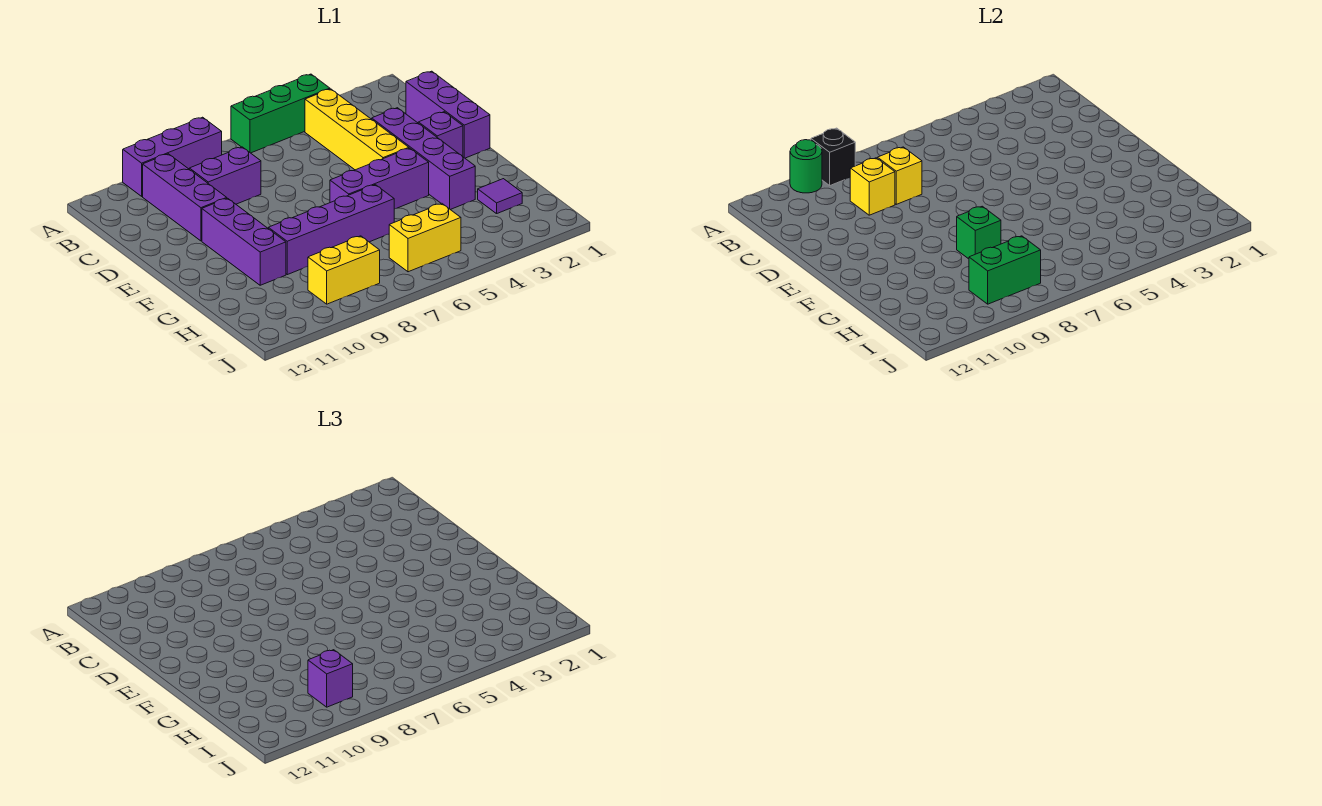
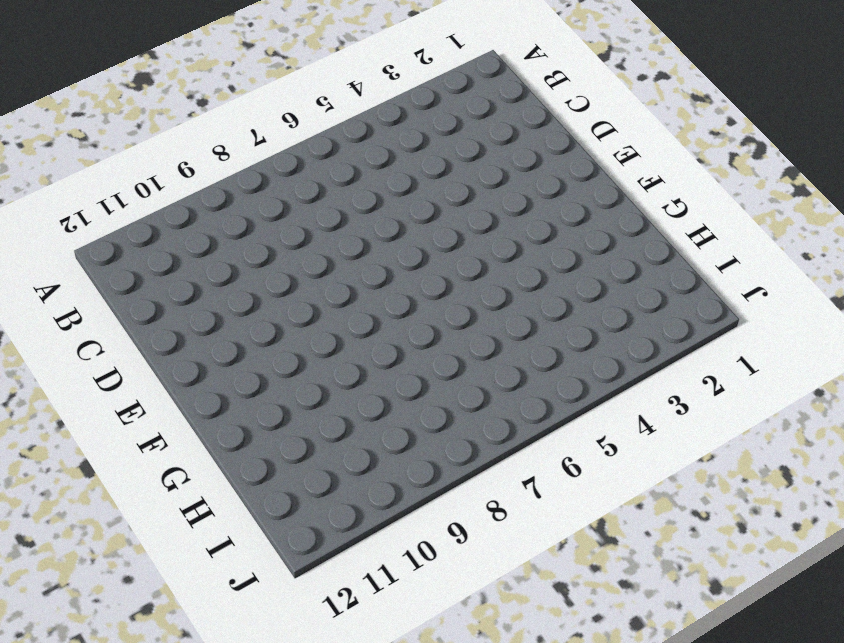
none -> green 1x3 brick [231,74,330,153]
none -> purple 1x3 brick [123,117,222,196]
none -> yellow 1x4 brick [305,89,409,170]

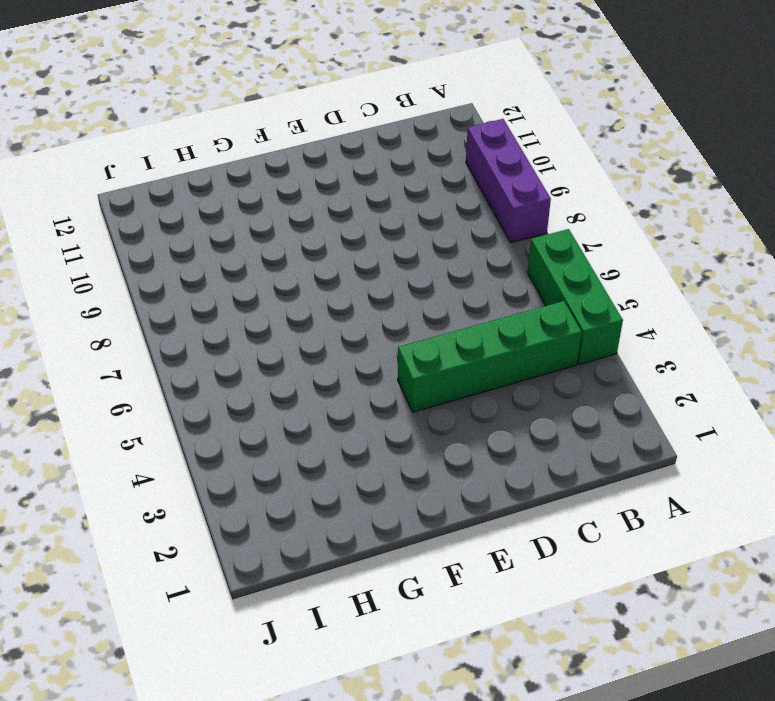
green 1x4 brick [398,301,582,412] -> yellow 1x4 brick [305,89,409,170]
none -> purple 1x3 brick [143,154,227,241]
none -> purple 1x3 brick [406,71,490,158]
none -> purple 1x2 brick [189,147,261,204]

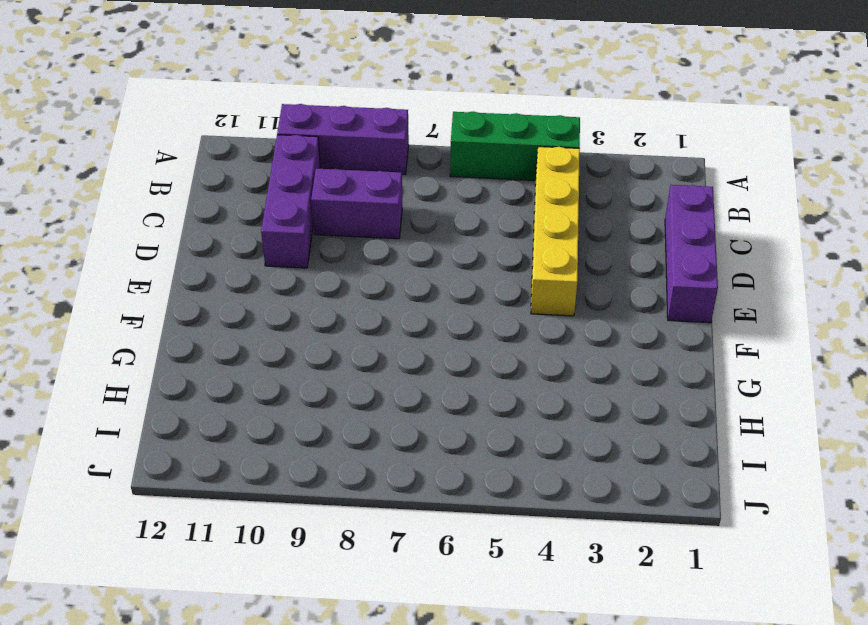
none -> purple 1x4 brick [372,108,475,210]
none -> purple 1x1 brick [418,112,463,157]
none -> purple 1x3 brick [202,198,286,285]

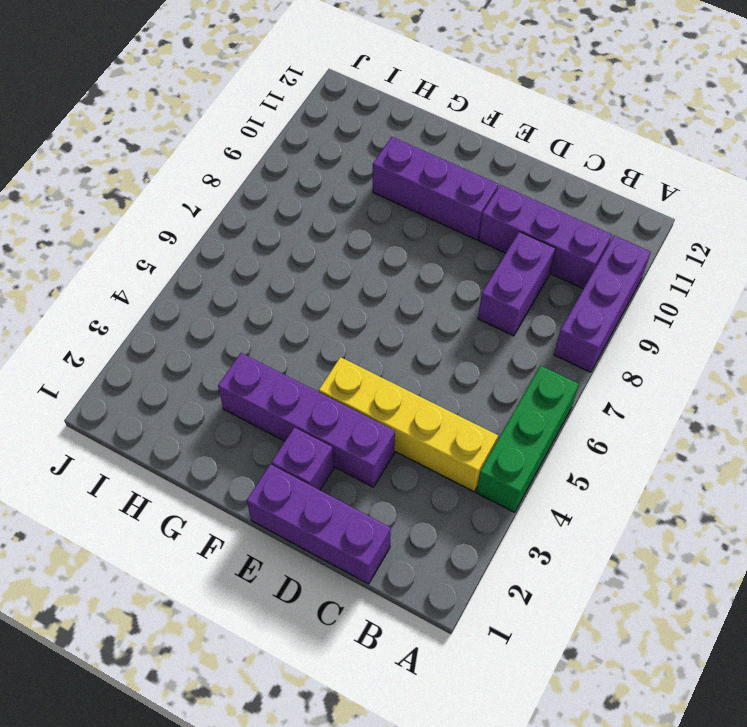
none -> purple 1x3 brick [330,148,429,209]
none -> purple 1x4 brick [268,185,394,275]
none -> purple 1x1 tile [478,179,522,214]

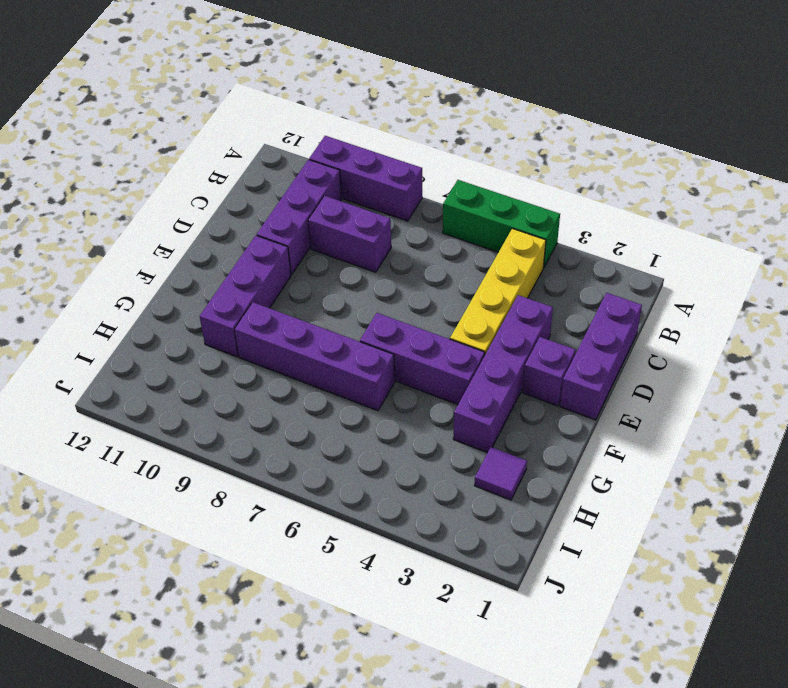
none -> yellow 1x2 brick [389,204,461,272]
none -> yellow 1x2 brick [308,236,380,304]
none -> black 1x1 brick [811,128,855,185]

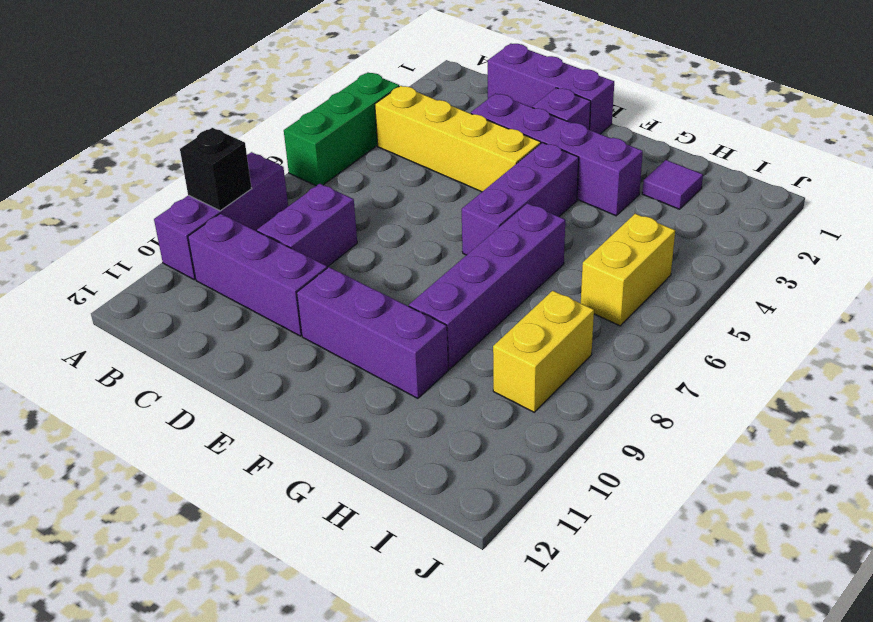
none -> green 1x1 round brick [790,140,822,193]
none -> yellow 1x1 brick [877,147,922,204]
none -> yellow 1x1 brick [850,158,895,215]

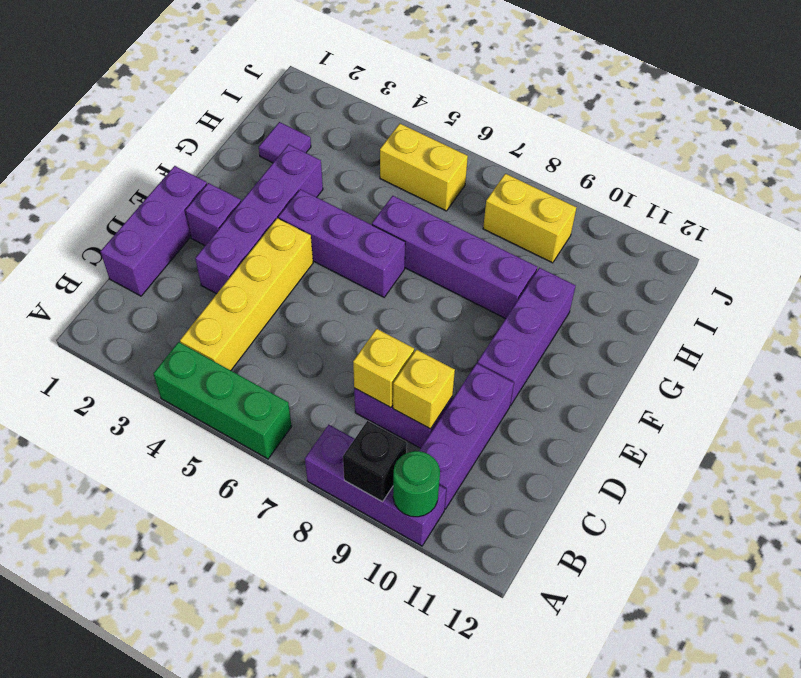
none -> green 1x1 brick [957,206,1001,259]
none -> green 1x2 brick [969,236,1041,304]
none -> purple 1x1 brick [308,650,353,707]

